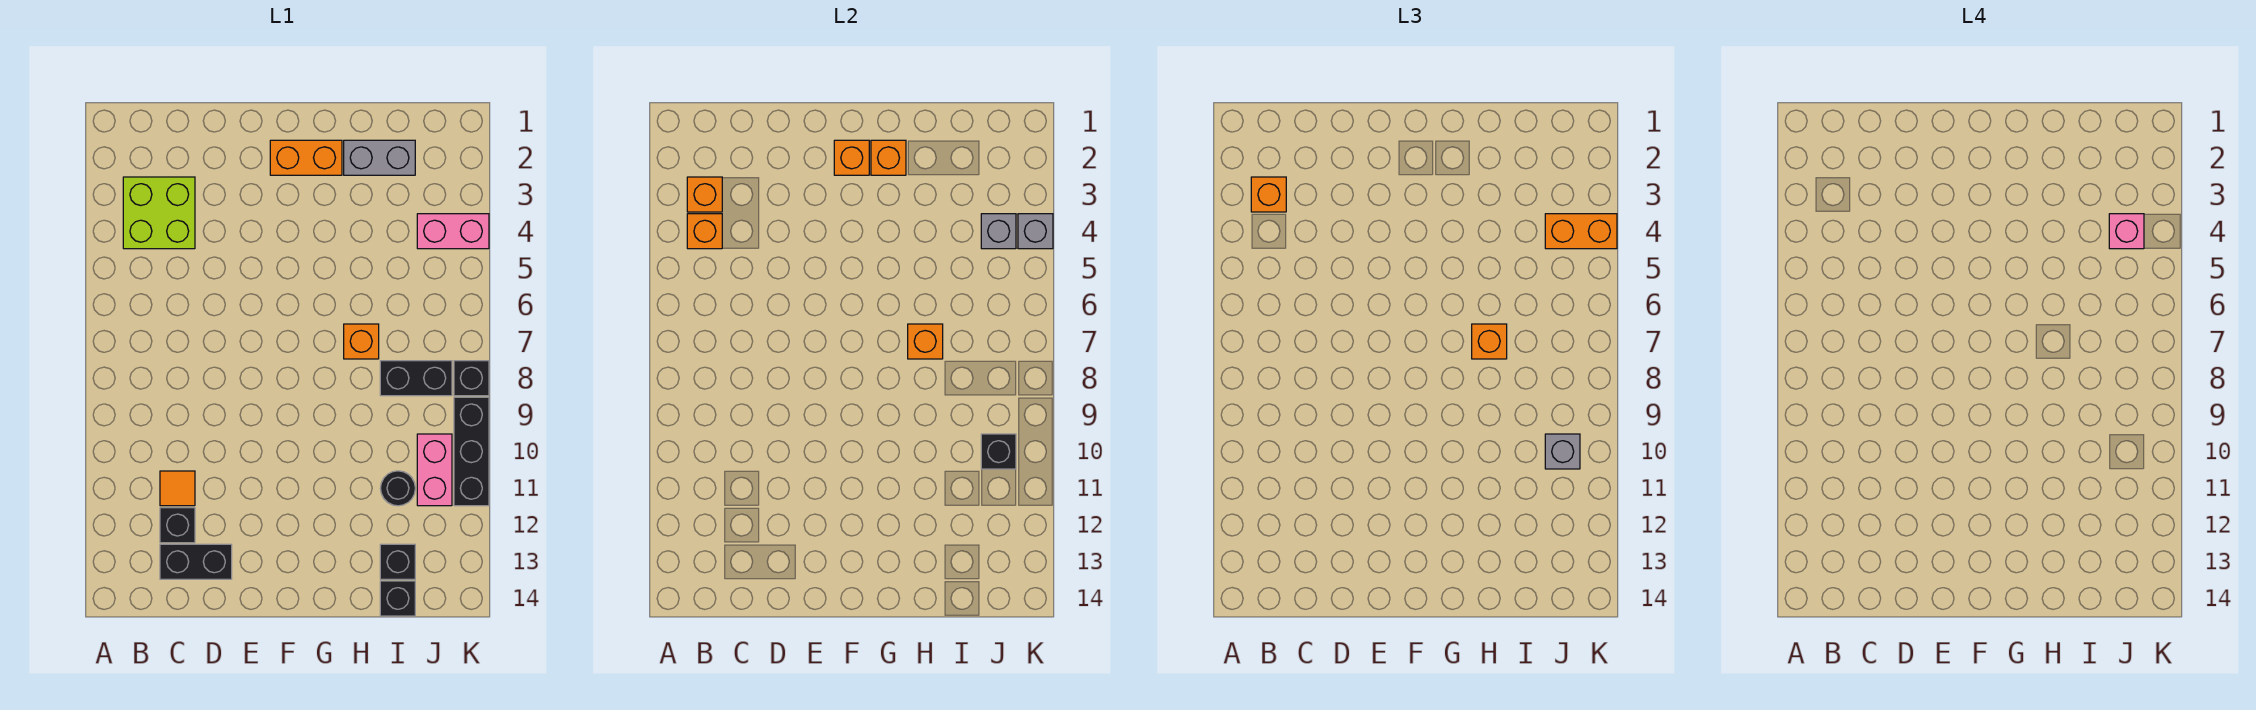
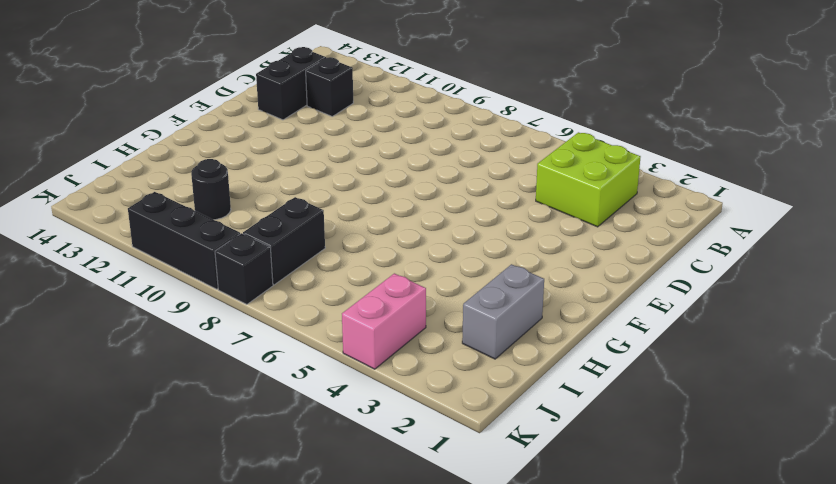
none -> orange 1x1 tile [160,471,195,506]
none -> orange 1x2 brick [270,140,342,175]
none -> orange 1x1 brick [344,324,379,359]

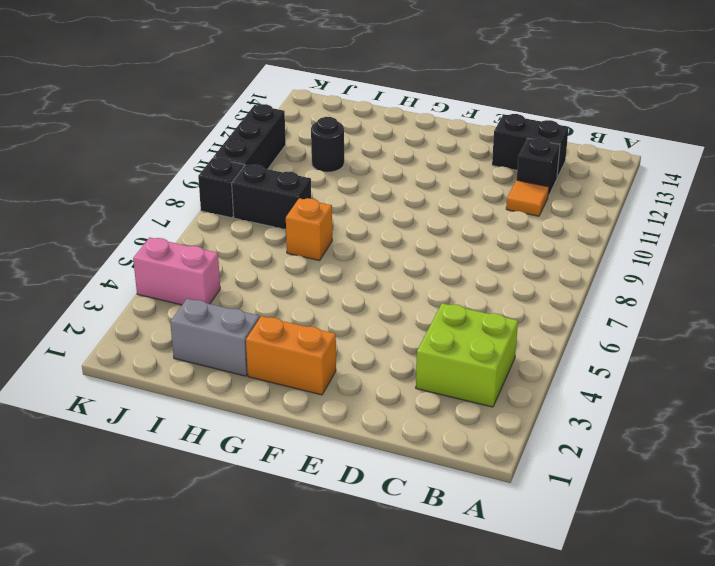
none -> black 1x1 brick [380,544,415,579]
none -> black 1x1 brick [380,581,415,616]
none -> pink 1x2 brick [417,434,452,506]

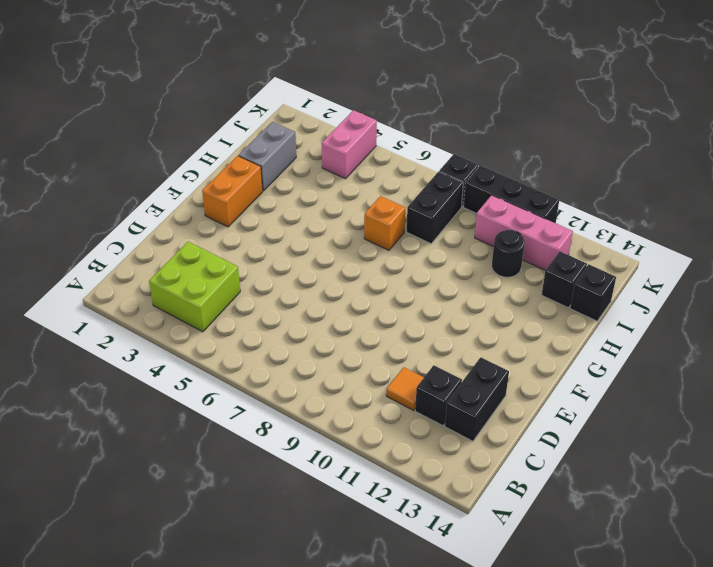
pink 1x3 brick [475,195,573,270] -> pink 1x2 brick [417,434,452,506]
none -> orange 1x1 brick [687,177,722,212]
none -> orange 1x1 brick [687,214,722,249]
none -> orange 1x1 brick [834,140,869,175]

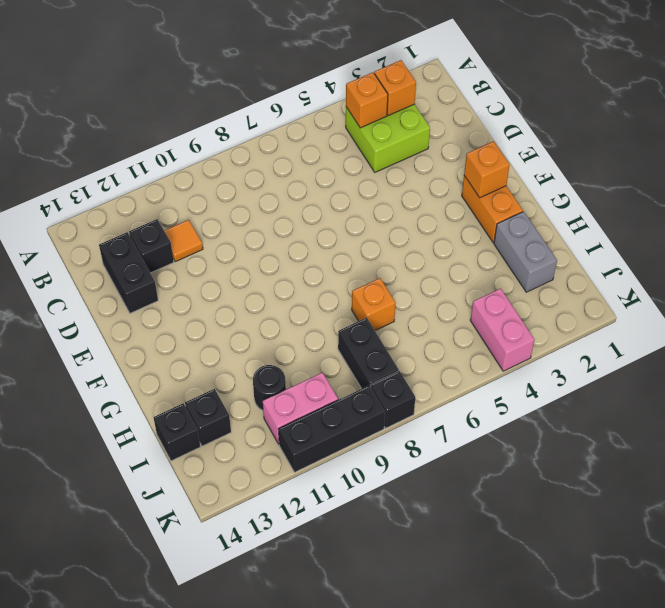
none -> orange 1x1 brick [871,140,906,175]
none -> orange 1x1 brick [908,324,943,359]
none -> grey 1x1 brick [981,214,1016,249]

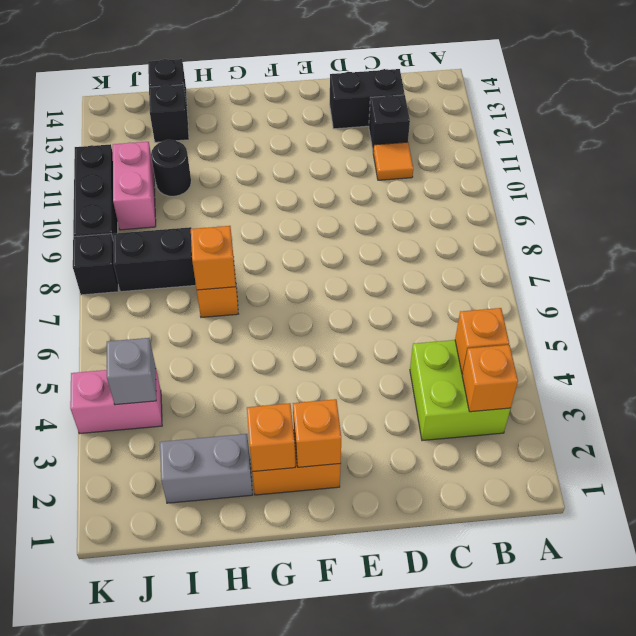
none -> black 1x1 brick [981,434,1016,469]
none -> grey 1x1 brick [1018,214,1053,249]
none -> orange 1x1 brick [1251,177,1286,212]

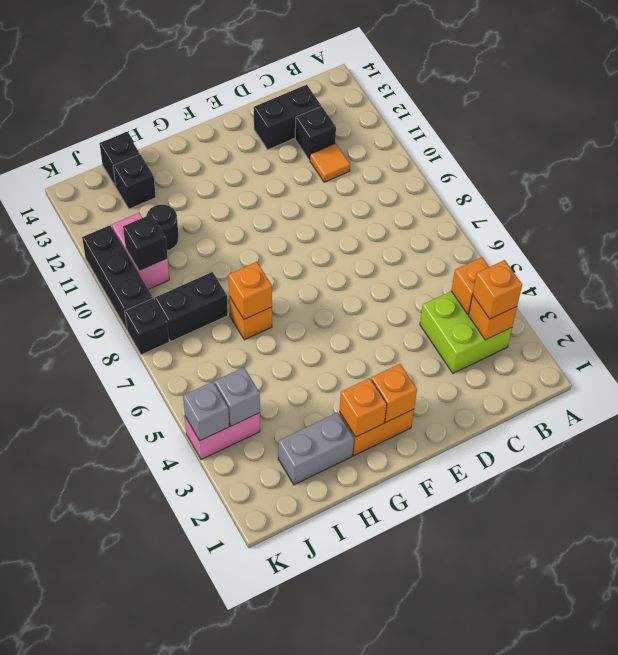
none -> orange 1x1 brick [1472,324,1507,359]
none -> orange 1x2 brick [1545,214,1617,249]
none -> grey 1x1 brick [1545,434,1580,469]

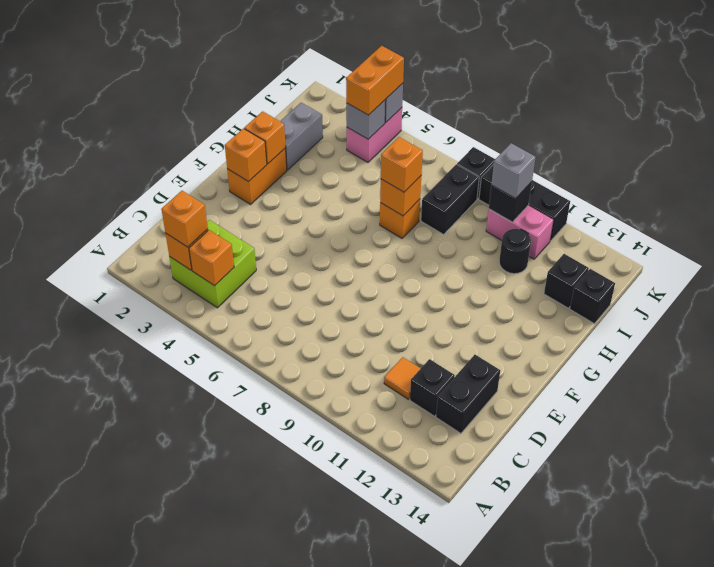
none -> pink 1x1 brick [2109,214,2144,249]

